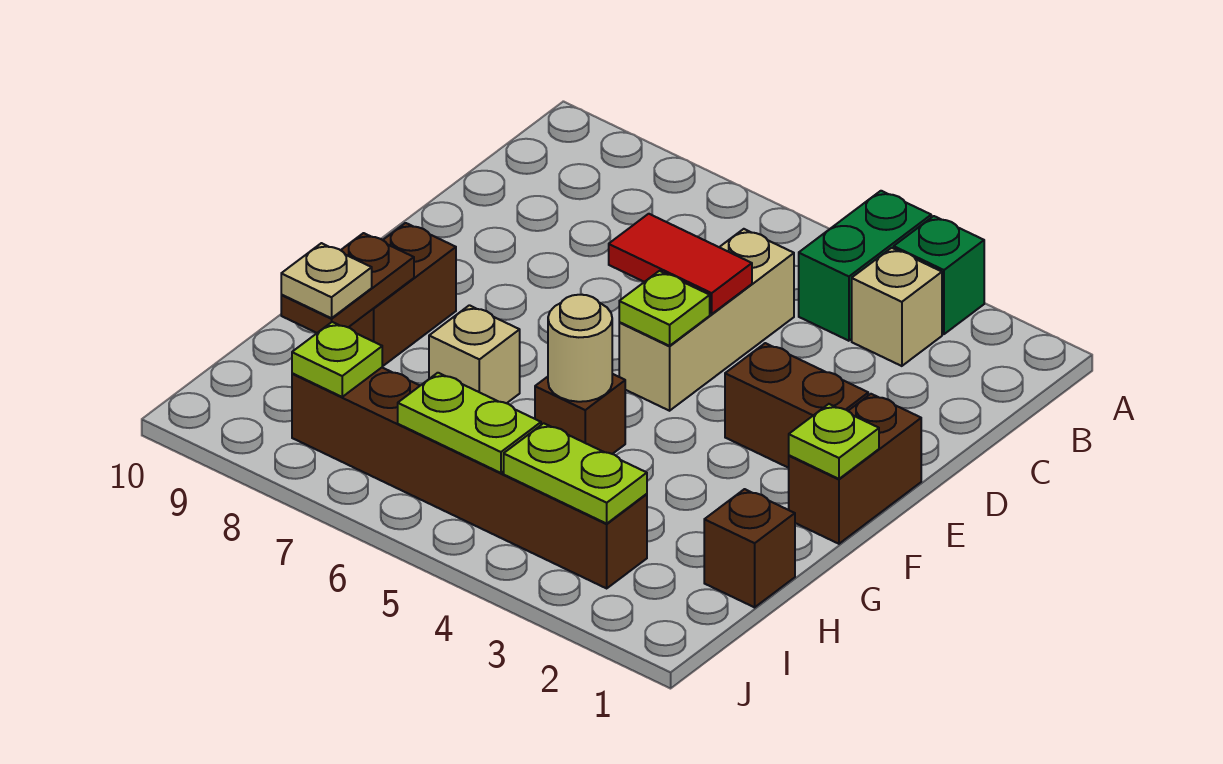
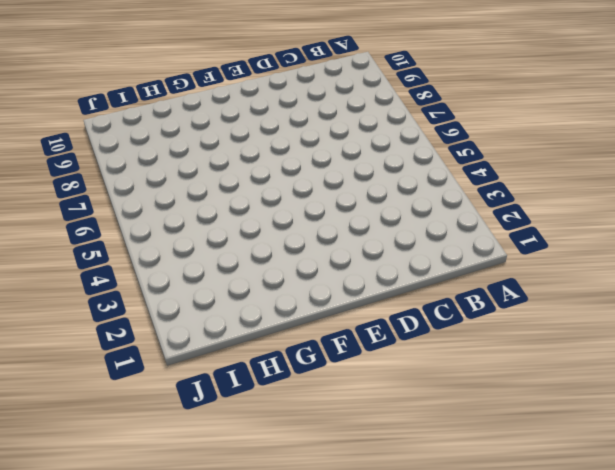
none -> green 1x1 brick [894,216,984,334]
none -> green 1x2 brick [799,191,931,341]
none -> tan 1x1 brick [852,248,942,366]

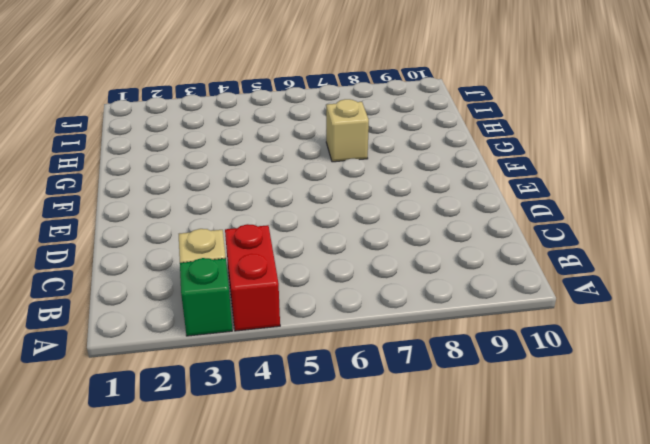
red 1x2 brick [225,224,280,331] -> green 1x2 brick [799,191,931,341]
none -> tan 1x3 brick [619,229,794,411]
none -> brown 1x2 brick [789,394,921,544]
none -> brown 1x2 brick [725,343,868,468]

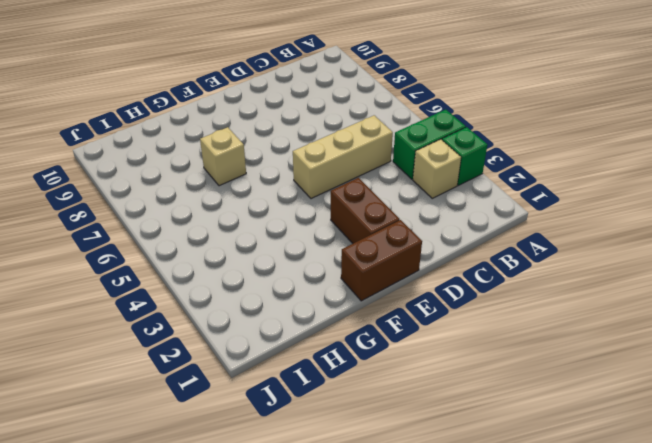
none -> brown 1x2 brick [349,223,456,367]
none -> brown 1x1 brick [535,374,625,454]
none -> brown 1x1 brick [704,489,795,607]

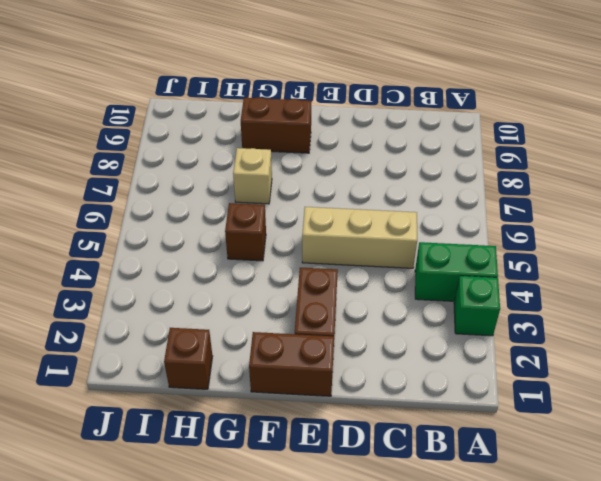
none -> tan 1x1 brick [852,248,942,366]
none -> brown 1x6 brick [292,368,647,588]
none -> red 1x2 tile [609,214,752,314]

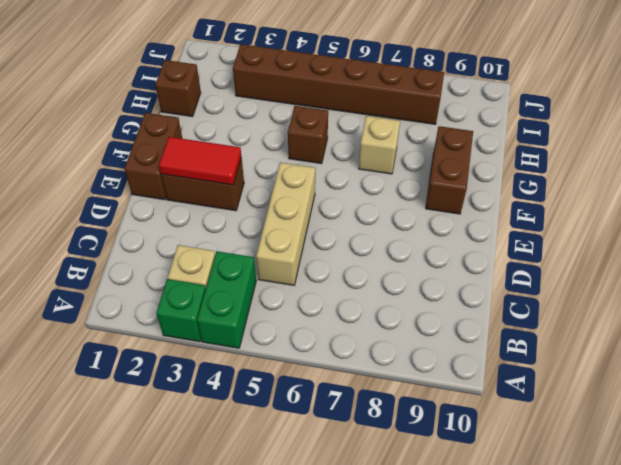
red 1x2 tile [159,137,241,185] -> red 1x2 tile moved to [609,214,752,314]
none -> lime 1x1 plate [619,271,710,346]
none -> lime 1x1 plate [789,404,879,479]
none -> tan 1x1 round brick [548,295,612,402]

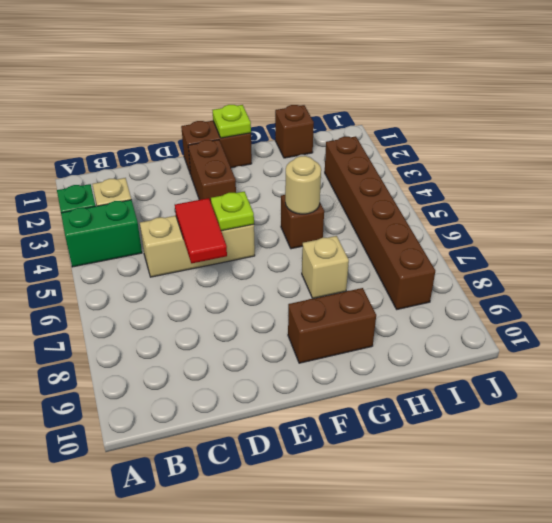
none -> brown 1x2 plate [281,233,414,333]
none -> lime 1x2 plate [504,423,647,524]
none -> lime 1x2 plate [398,373,541,473]

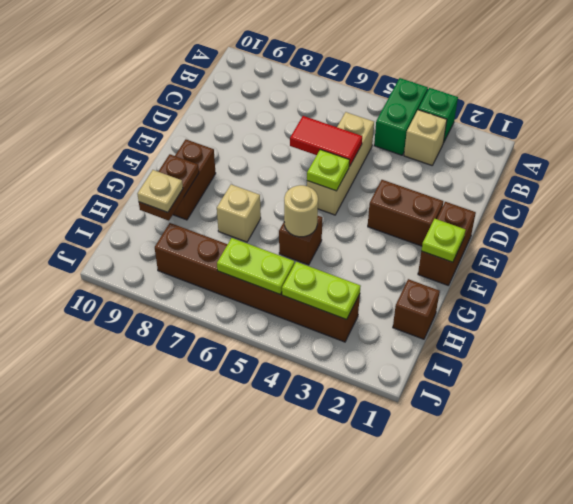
none -> lime 1x1 plate [292,322,382,397]

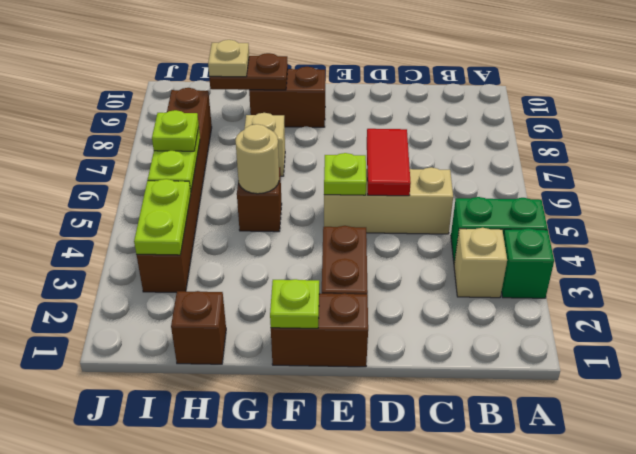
lime 1x1 plate [152,110,199,151] -> lime 1x1 plate moved to [292,322,382,397]

